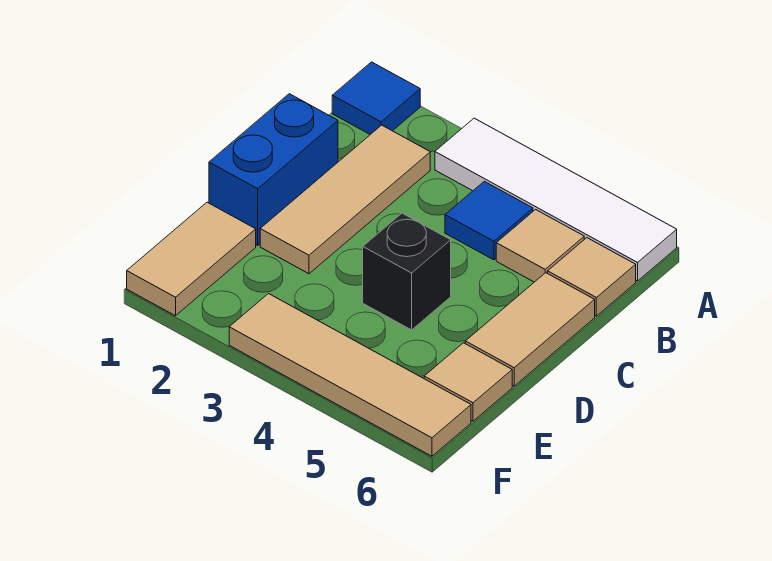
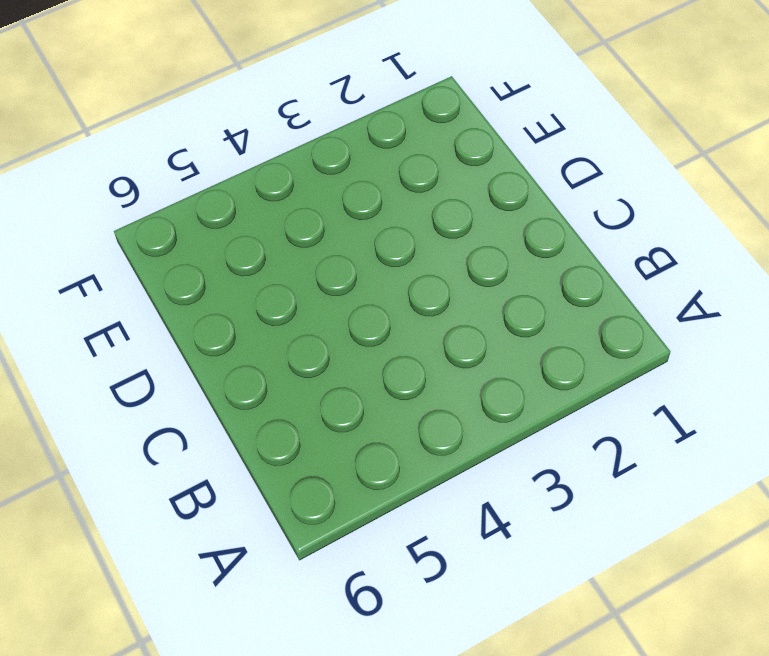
none -> blue 1x1 tile [332,62,420,135]
none -> white 1x4 tile [435,118,677,281]
none -> tan 1x3 tile [260,125,430,274]

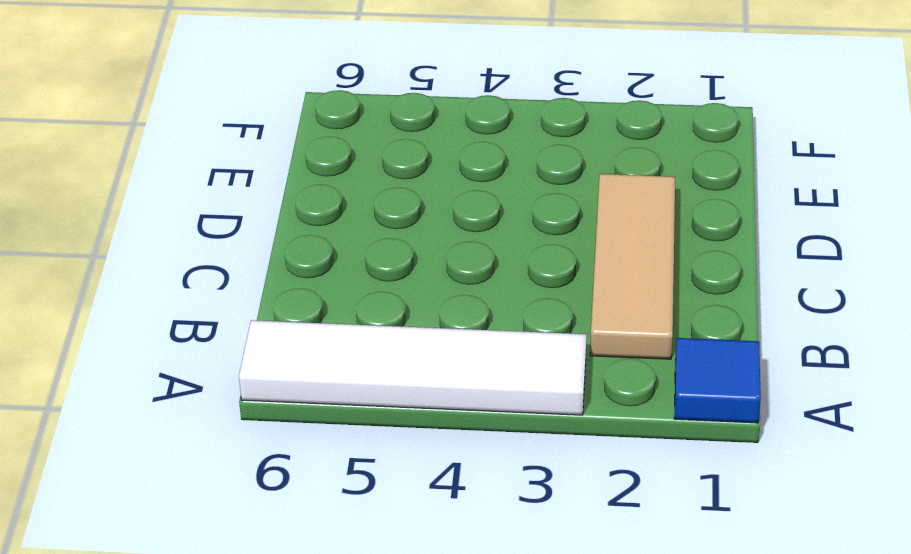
none -> blue 1x1 tile [445,181,533,260]
none -> tan 1x1 tile [496,210,584,282]
none -> tan 1x1 tile [548,238,636,316]

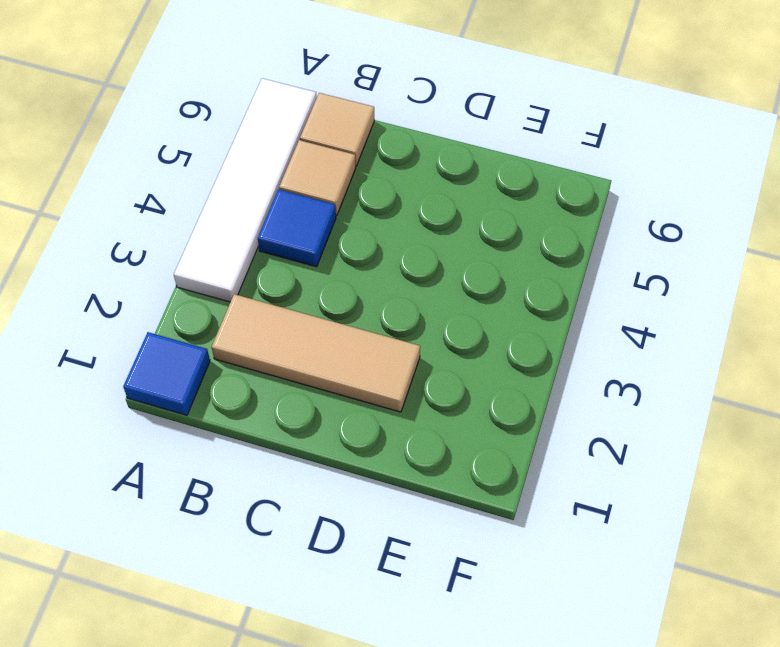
none -> blue 1x2 brick [209,94,338,245]
none -> tan 1x2 tile [465,273,595,386]
none -> black 1x1 brick [363,213,451,330]

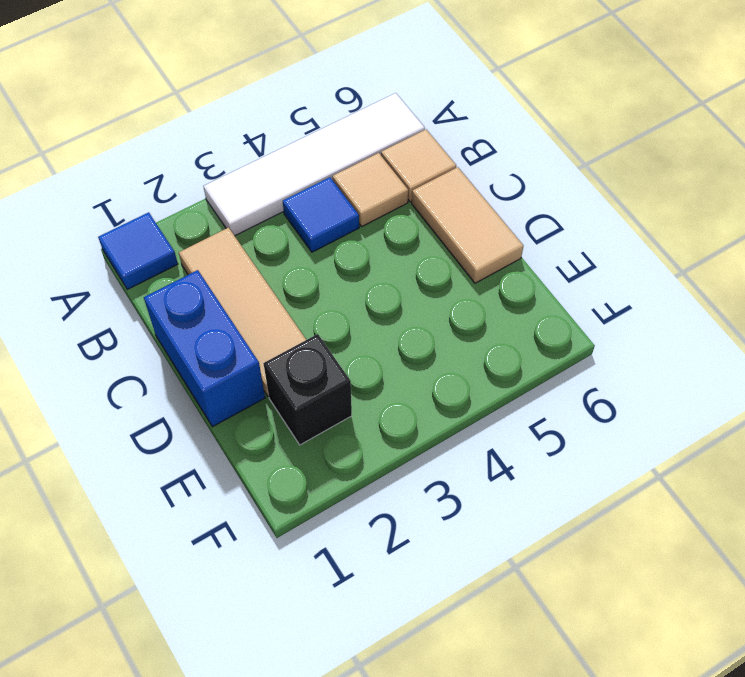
black 1x1 brick [263,334,352,445] -> black 1x1 brick moved to [363,213,451,330]
none -> tan 1x2 tile [127,202,256,316]
none -> tan 1x1 tile [424,343,512,421]
none -> tan 1x4 tile [229,294,471,456]

